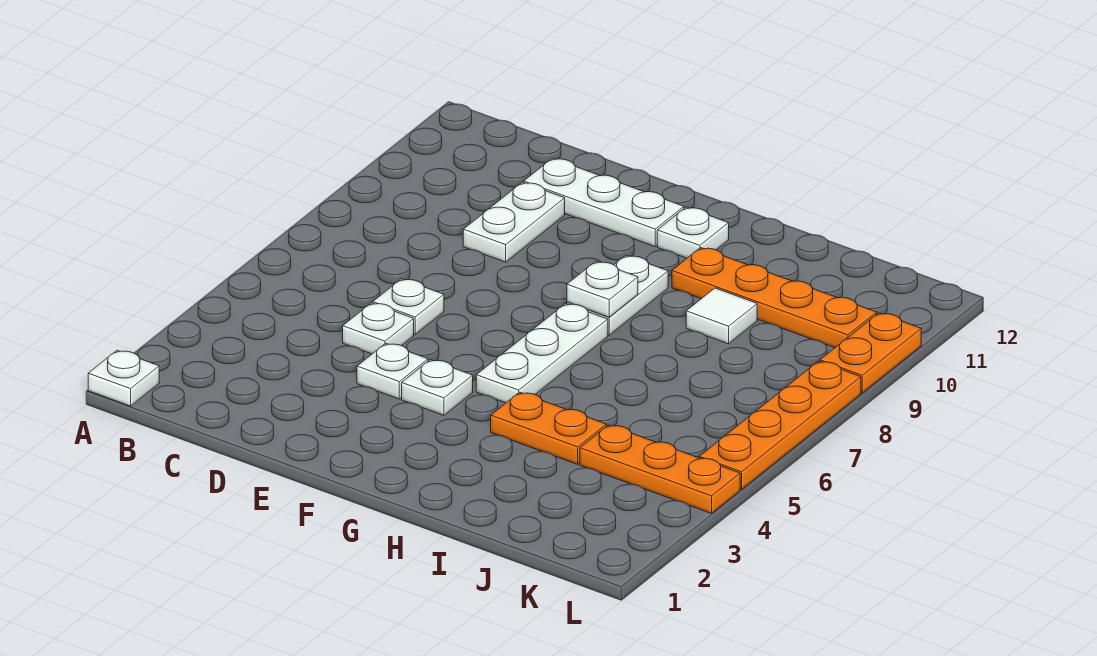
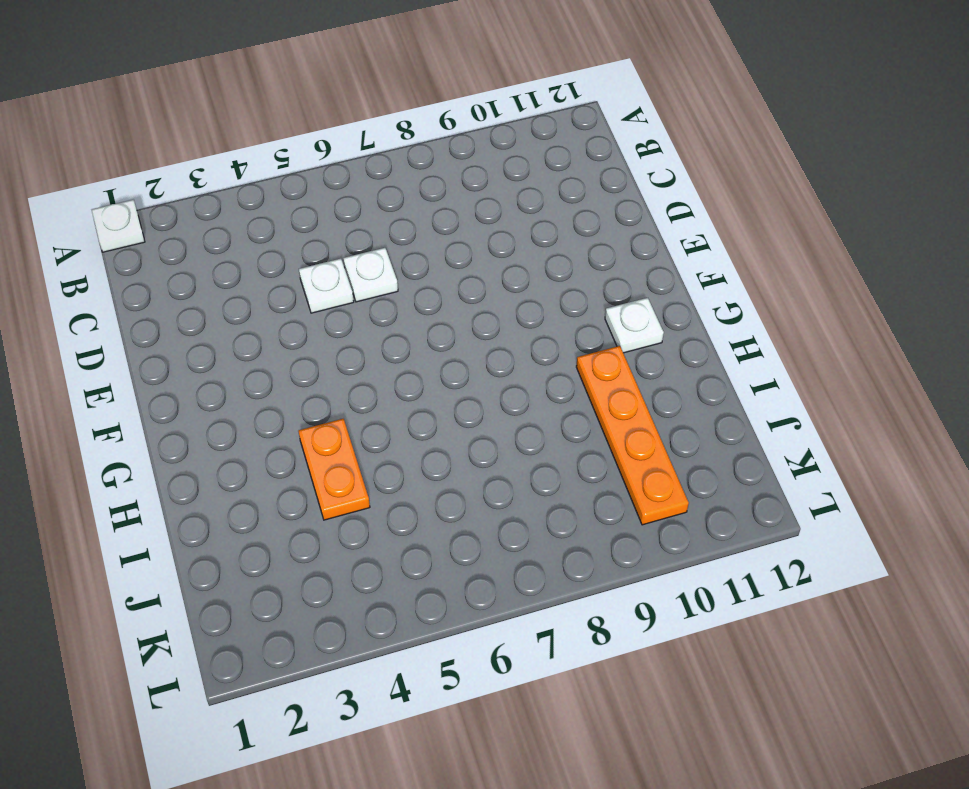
none -> white 1x2 plate [463,182,565,262]
none -> white 1x3 plate [524,158,684,246]
none -> white 1x1 plate [357,343,428,399]

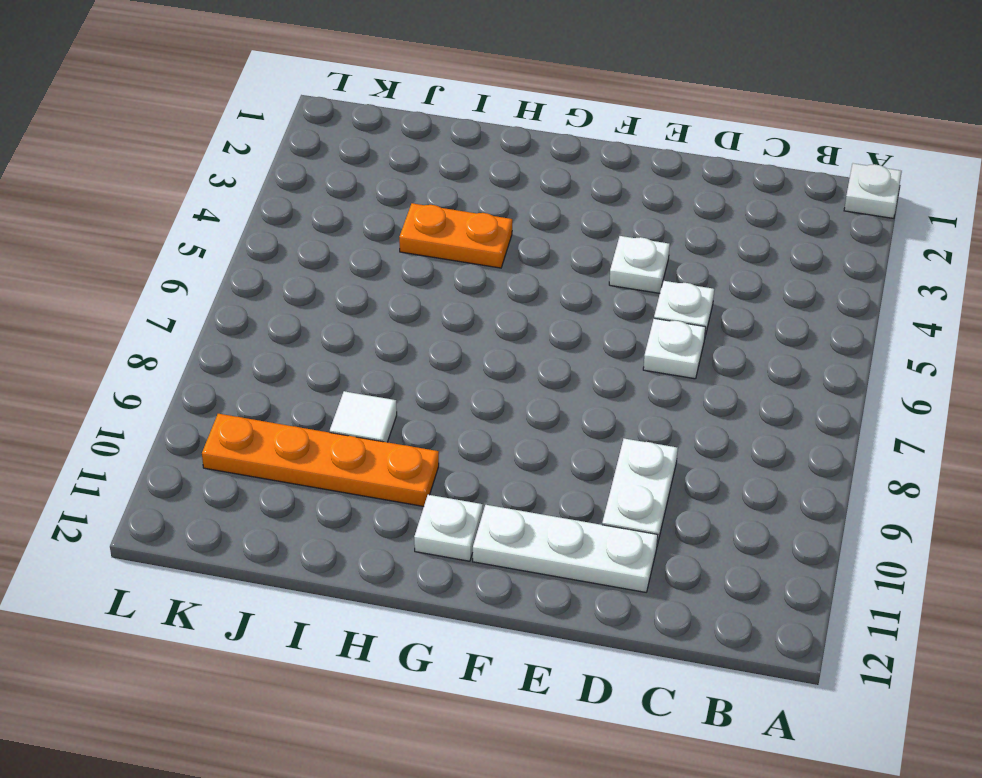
none -> white 1x1 plate [402,360,473,415]
none -> white 1x3 plate [476,304,608,403]
none -> white 1x2 plate [567,256,668,335]

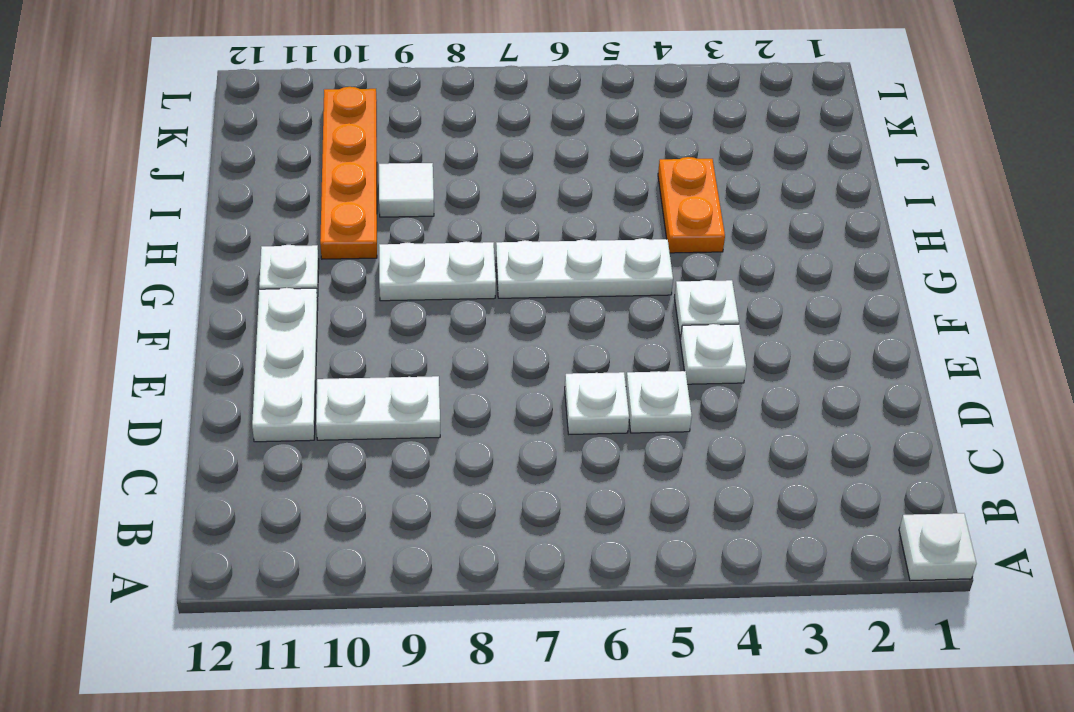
none -> orange 1x3 plate [580,425,740,513]
none -> orange 1x4 plate [699,361,861,489]
none -> orange 1x2 plate [820,313,921,393]

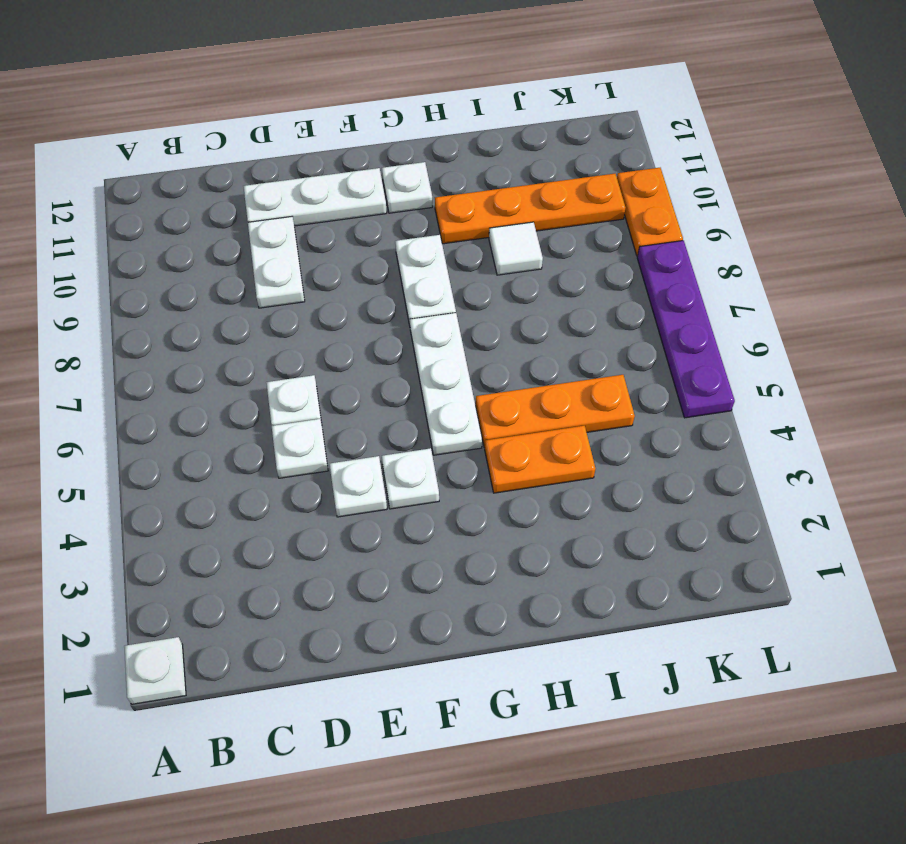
orange 1x3 plate [476,375,635,447] -> orange 1x3 plate moved to [580,425,740,513]
purple 1x4 plate [637,241,735,418] -> orange 1x4 plate [699,361,861,489]
none -> white 1x1 plate [567,261,638,317]

